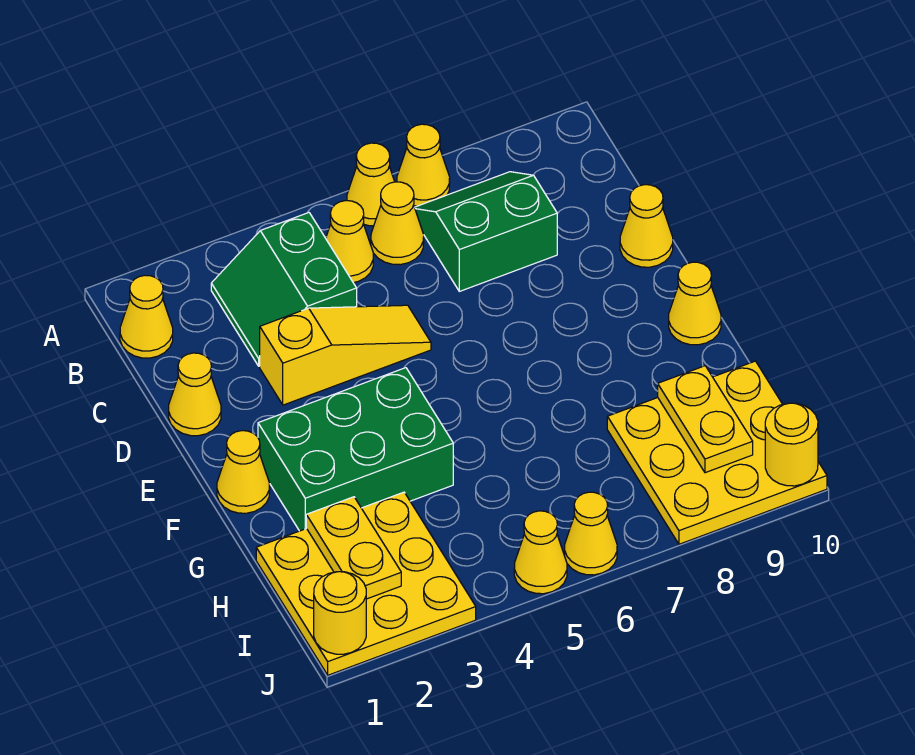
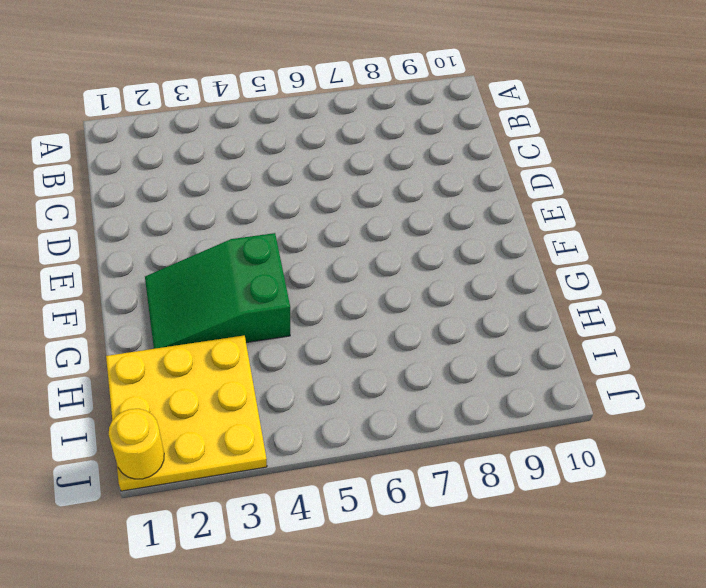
green 2x3 slope [145,233,290,349] -> green 2x3 brick [258,368,453,531]
none -> yellow 1x1 cone [347,143,395,226]
none -> yellow 1x1 cone [397,124,450,206]
none -> yellow 1x1 cone [120,275,173,358]

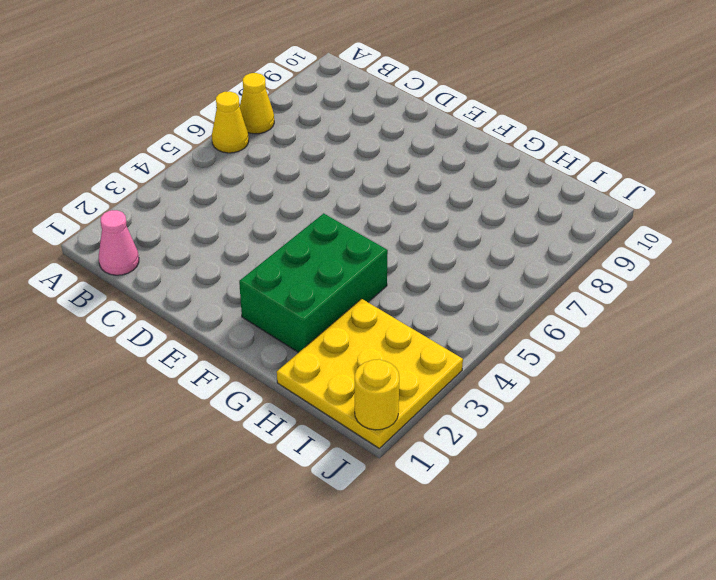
pink 1x1 cone [99,210,139,275] -> yellow 1x1 cone [120,275,173,358]
none -> green 2x2 slope [211,213,357,366]
none -> yellow 1x1 cone [326,201,373,283]
none -> yellow 1x1 cone [371,182,424,265]

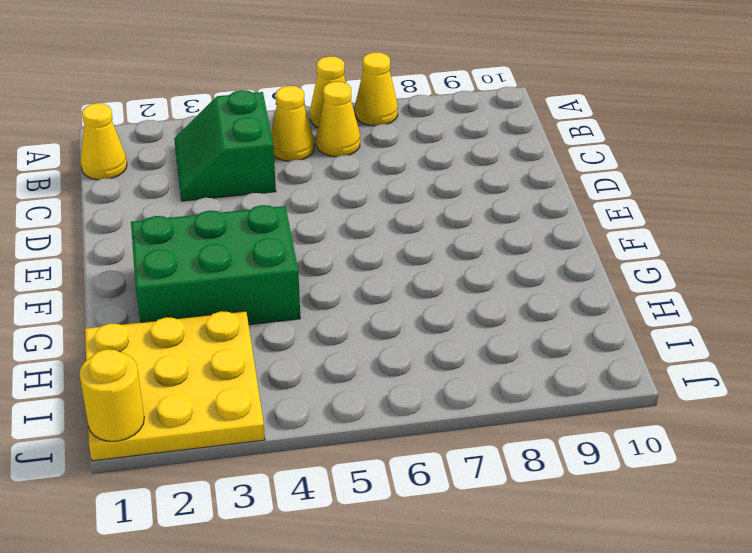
none -> green 2x2 slope [415,172,557,291]
none -> yellow 1x1 cone [169,353,221,436]
none -> yellow 1x3 slope [260,305,431,405]

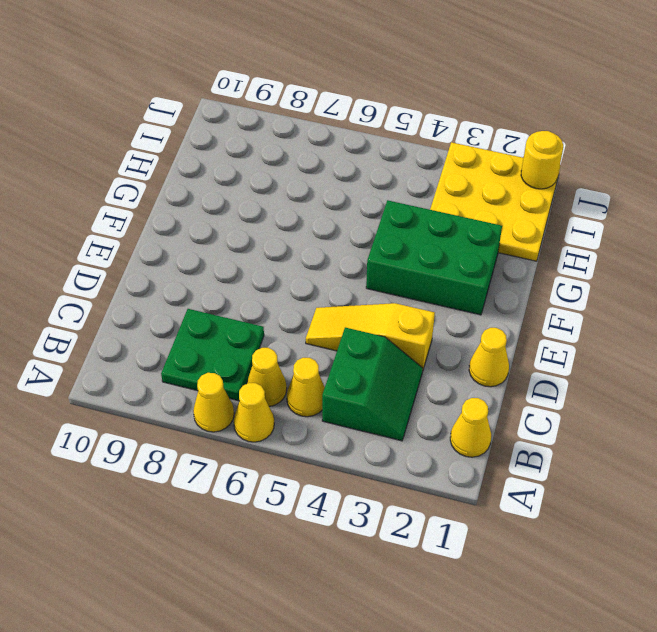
green 2x2 plate [161,309,264,401] -> green 2x2 slope [415,172,557,291]
none -> yellow 1x1 cone [620,185,673,267]
none -> yellow 1x1 cone [217,431,270,513]
none -> yellow 1x1 cone [669,262,721,345]

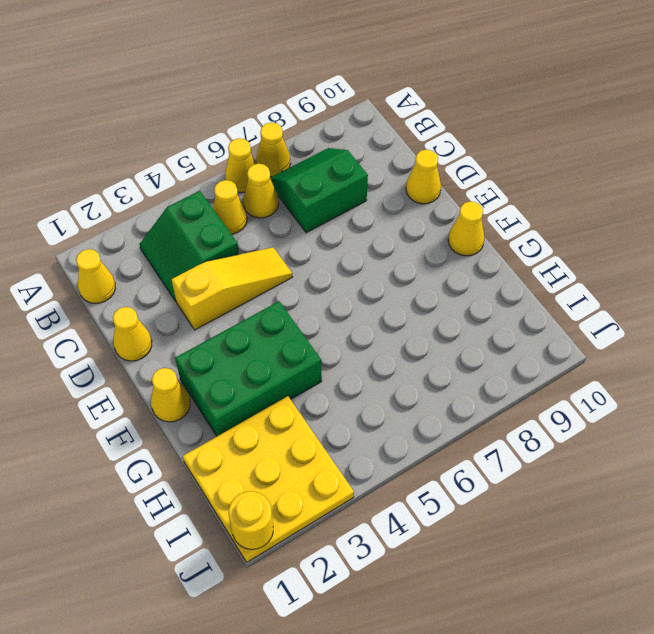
none -> yellow 3x3 plate [607,361,827,544]
none -> yellow 1x1 cone [514,511,567,594]
none -> yellow 1x1 cone [565,492,617,575]

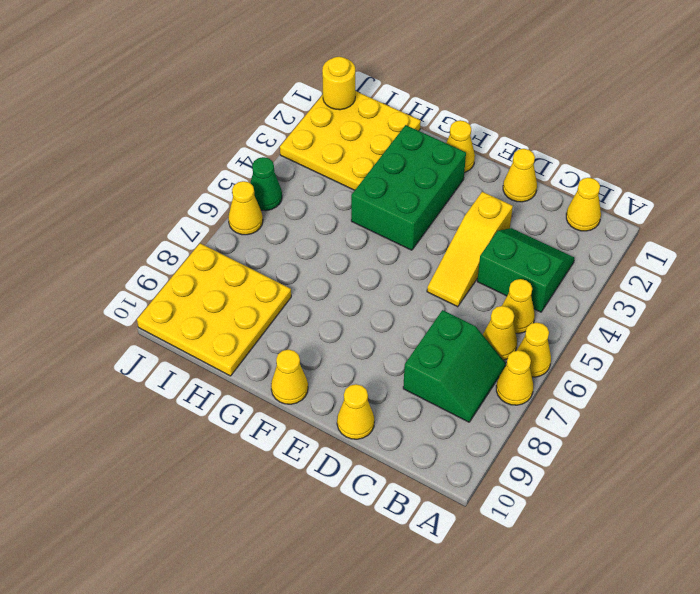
green 1x1 cone [250,157,282,211] -> yellow 1x1 cone [514,511,567,594]
none -> yellow 1x2 plate [306,497,401,599]
none -> yellow 1x2 plate [658,366,753,473]
none -> yellow 1x1 round brick [765,403,818,486]

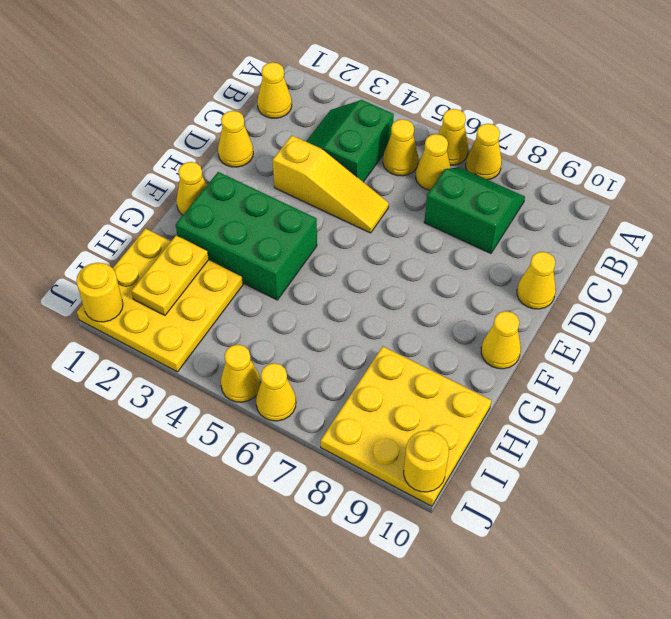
none -> yellow 1x2 plate [658,366,753,473]

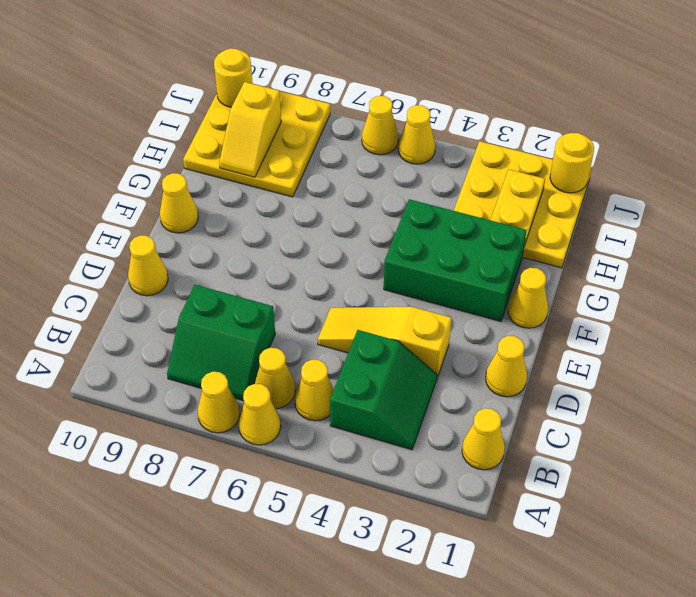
yellow 1x2 slope [219,82,281,177] -> yellow 1x2 plate [658,366,753,473]

